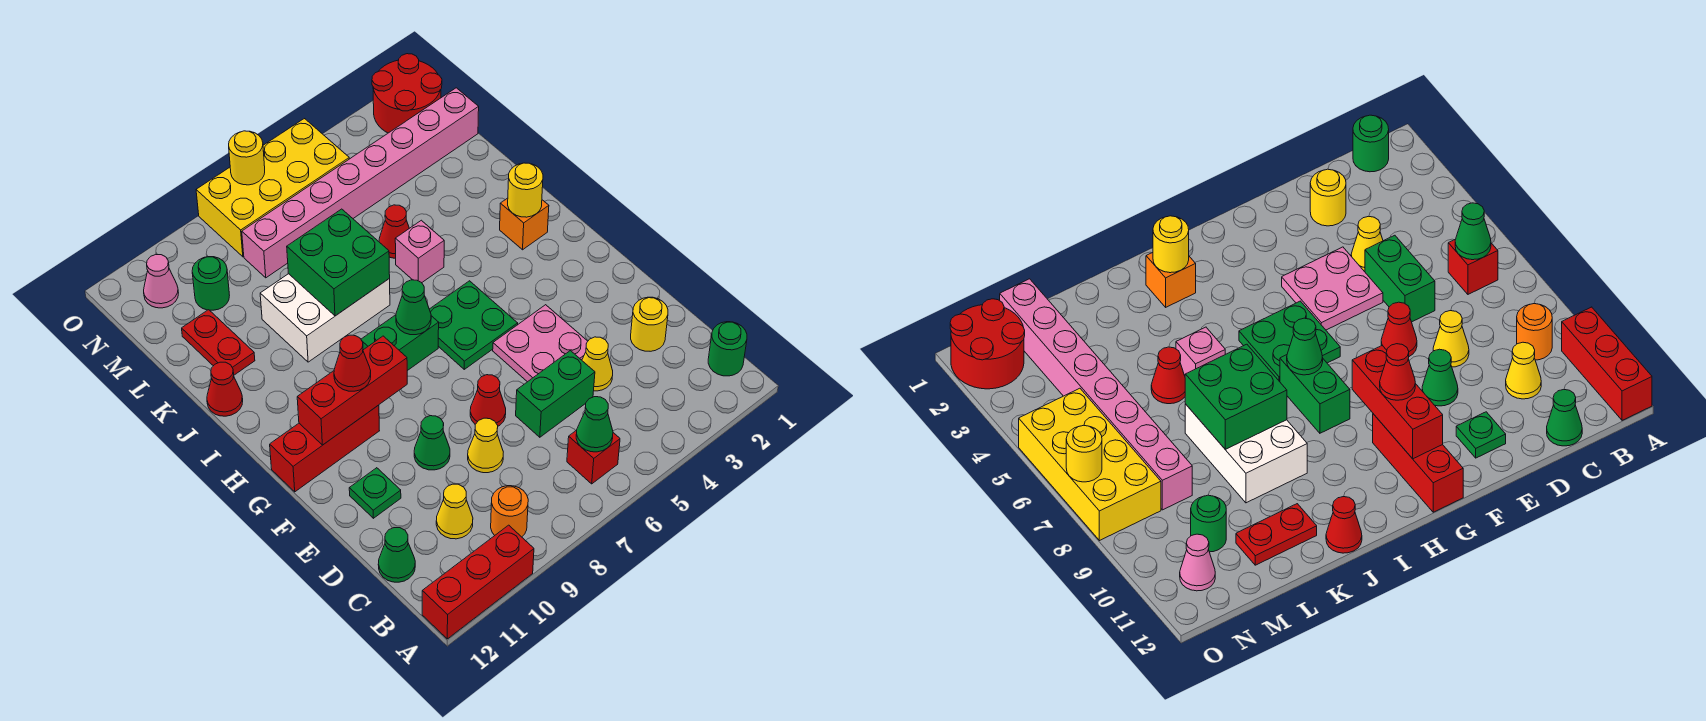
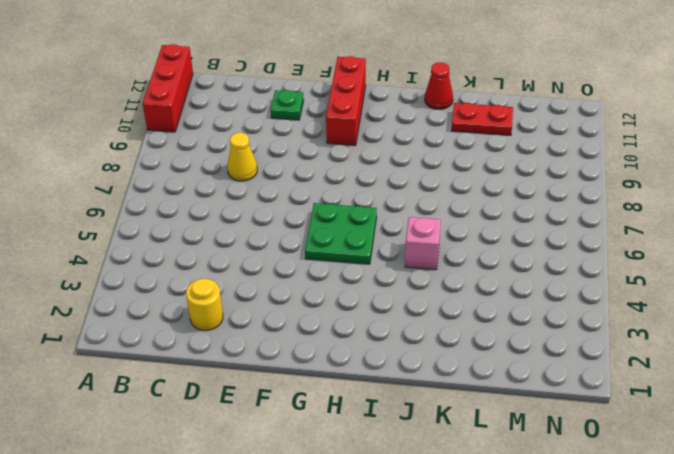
none -> green 1x1 round brick [708,322,747,376]
none -> red 1x1 brick [567,430,620,484]
none -> orange 1x1 round brick [491,486,528,537]
none -> yellow 1x1 cone [436,484,473,539]

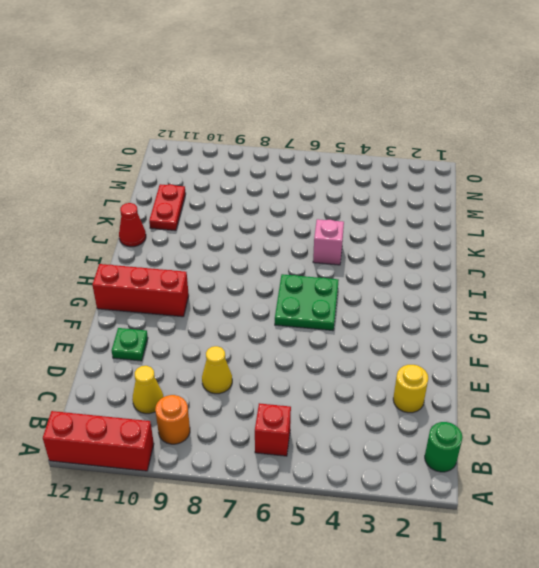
none -> green 1x1 cone [378,528,415,582]
none -> yellow 1x1 cone [582,337,613,391]
none -> green 1x2 brick [516,351,595,437]
none -> pink 2x2 plate [493,305,588,382]

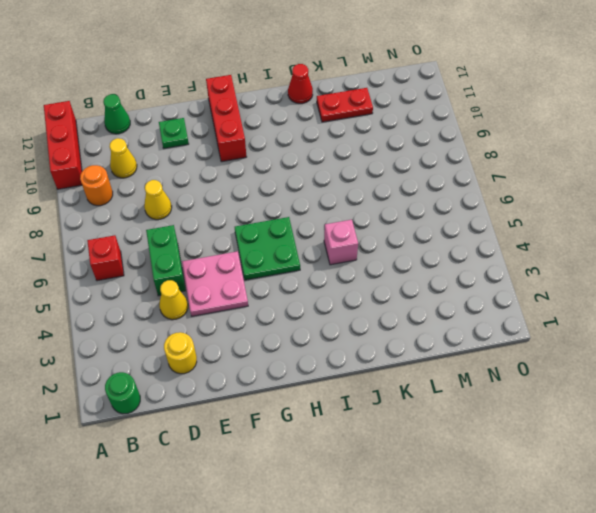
none -> red 1x1 cone [470,375,506,426]
none -> green 1x1 cone [414,416,450,470]
none -> green 1x2 brick [361,315,439,371]
none -> orange 1x1 brick [500,198,549,250]

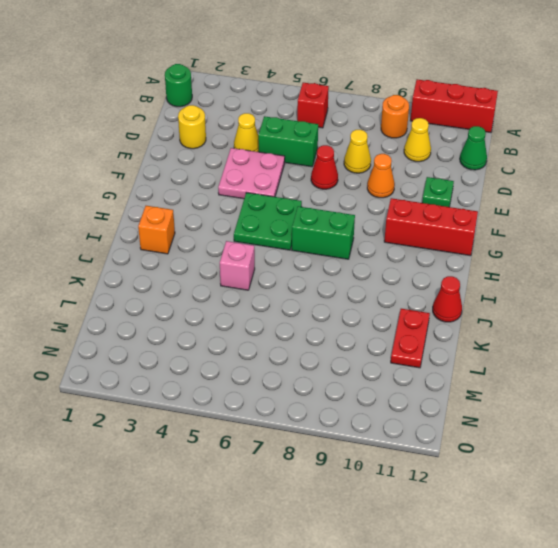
orange 1x1 cone [367,154,395,198] -> green 1x1 cone [414,416,450,470]
none -> white 2x3 brick [260,274,390,362]
none -> red 1x1 cone [379,205,409,258]
none -> pink 1x8 brick [242,88,479,278]
none -> green 1x1 round brick [192,257,230,310]

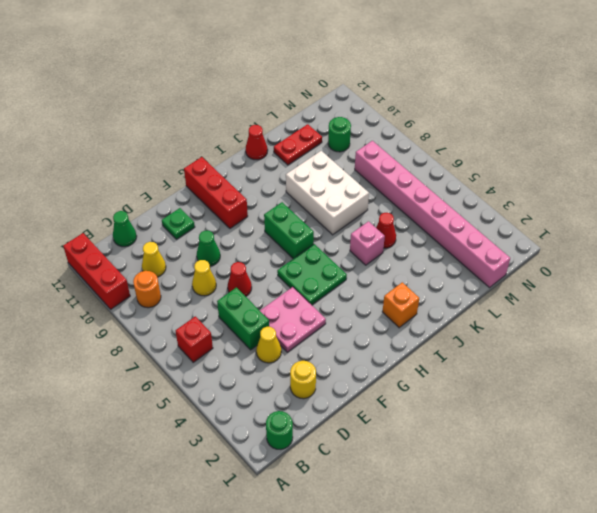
none -> red 2x2 round brick [372,54,442,133]
none -> yellow 2x4 brick [196,119,349,257]
none -> pink 1x1 cone [144,255,178,308]
none -> green 1x1 cone [576,397,613,452]

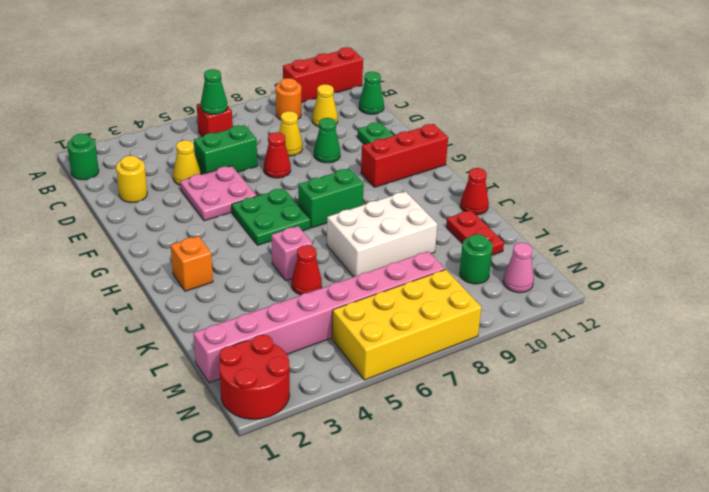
none -> red 1x3 brick [297,336,407,445]
none -> green 1x1 cone [396,280,431,335]
none -> yellow 1x1 round brick [508,163,543,217]
none -> green 2x2 brick [287,209,390,316]

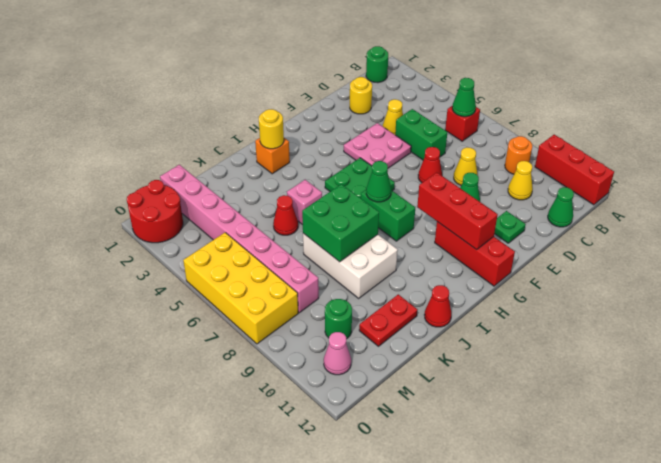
none -> yellow 1x1 round brick [229,131,265,185]
none -> red 1x1 cone [334,335,371,391]

